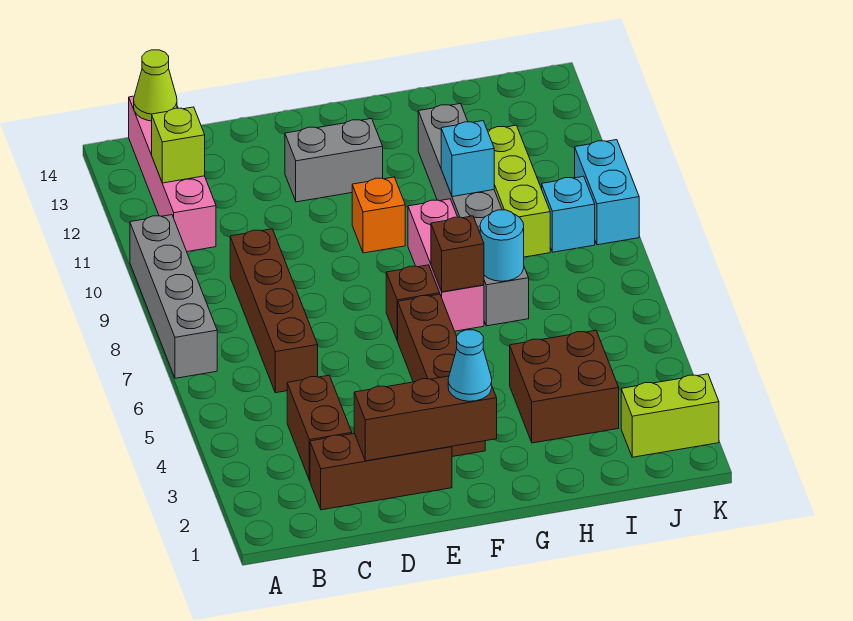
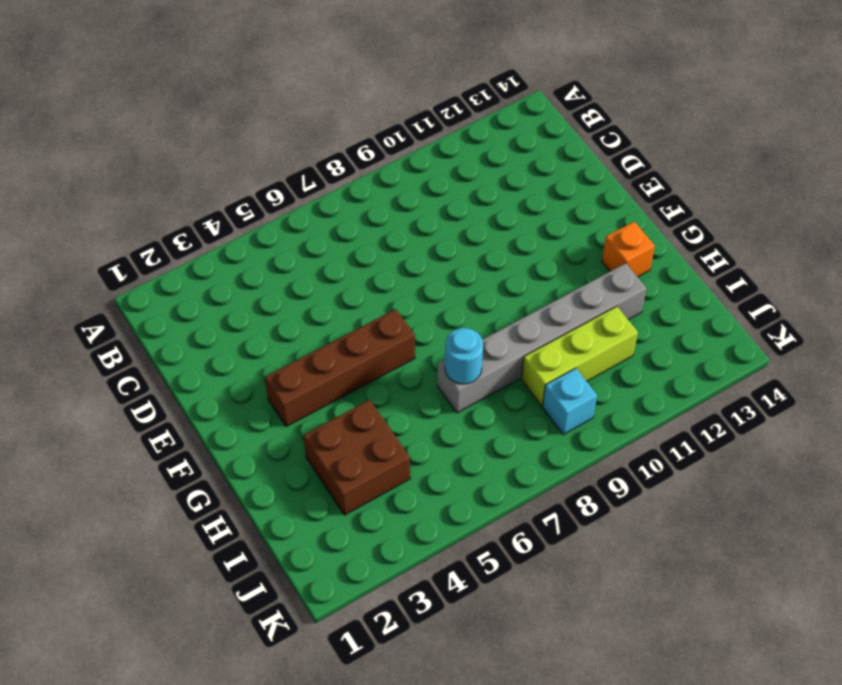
orange 1x1 brick [602,221,655,277] -> orange 1x1 brick moved to [352,177,405,253]
none -> grey 1x4 brick [130,215,217,378]
none -> pink 1x4 brick [129,96,216,252]
none -> brown 1x3 brick [310,434,452,510]

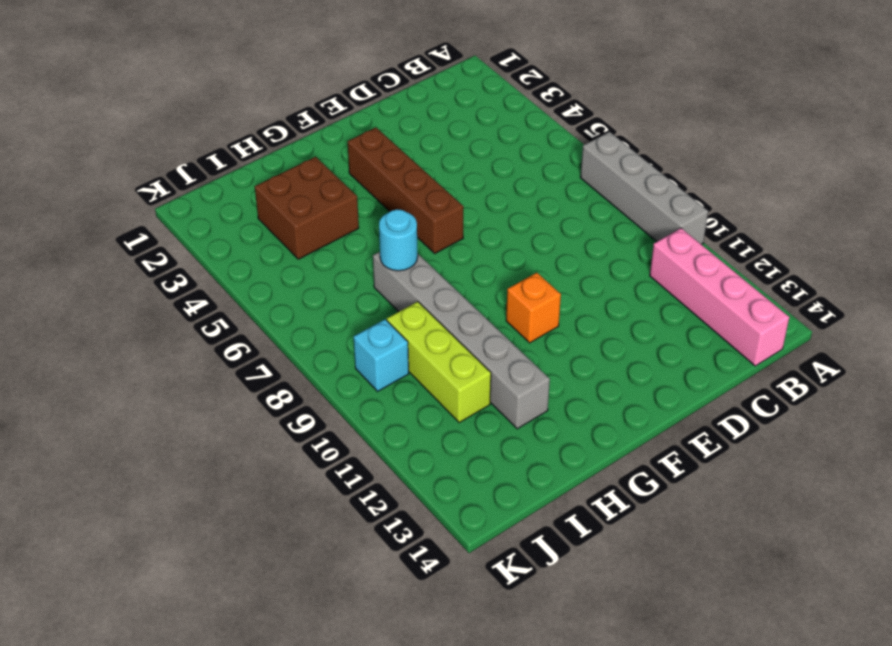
none -> brown 1x3 brick [310,434,452,510]
none -> brown 1x2 brick [287,375,352,480]
none -> brown 1x4 brick [230,229,318,393]

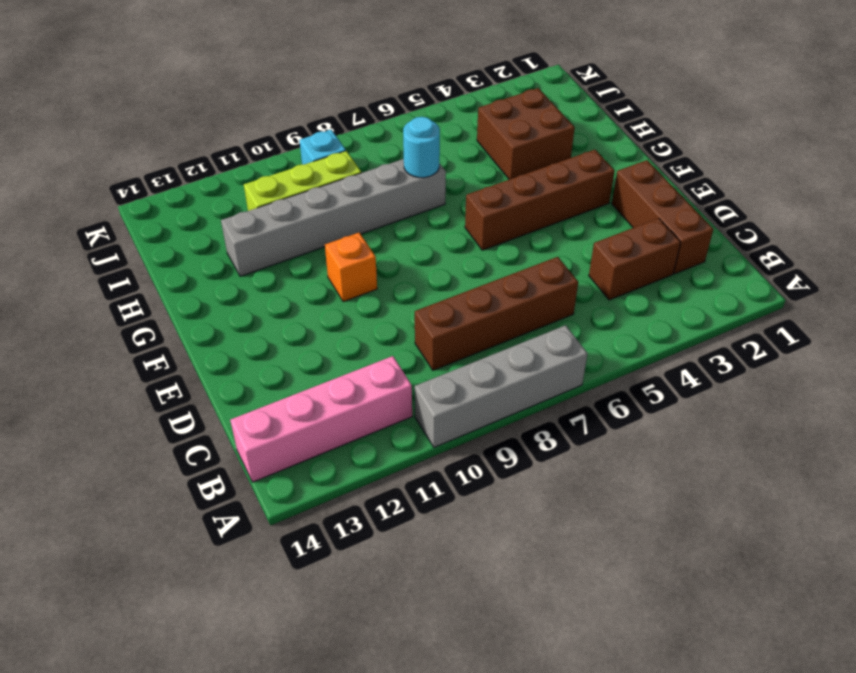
none -> grey 1x2 brick [285,119,383,202]
none -> brown 1x1 brick [386,265,440,341]
none -> pink 1x3 brick [408,199,484,331]

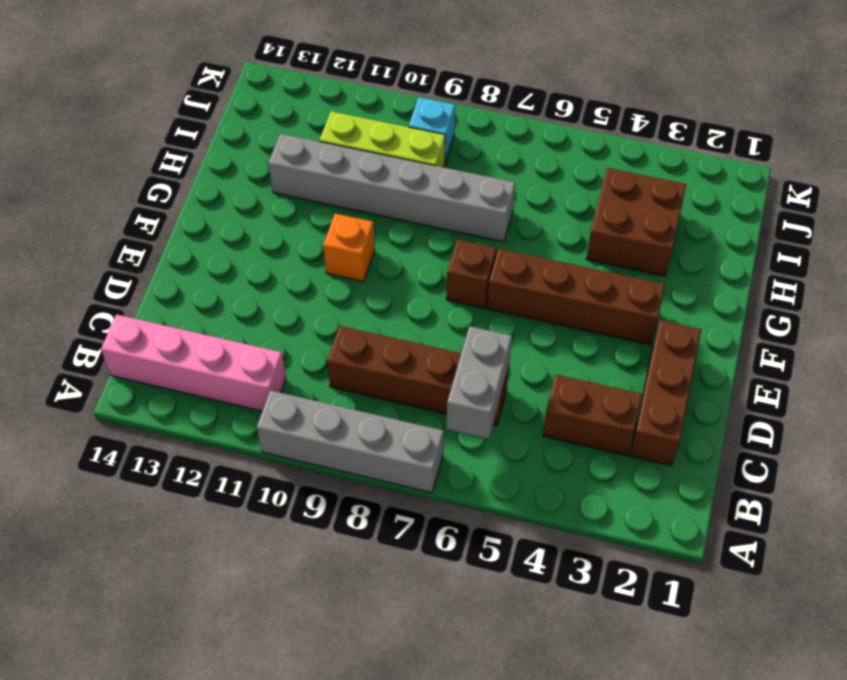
grey 1x2 brick [446,326,512,439] -> grey 1x2 brick moved to [285,119,383,202]
none -> pink 1x3 brick [408,199,484,331]
none -> lime 1x2 brick [621,374,719,457]
none -> cyan 1x2 brick [575,140,639,245]

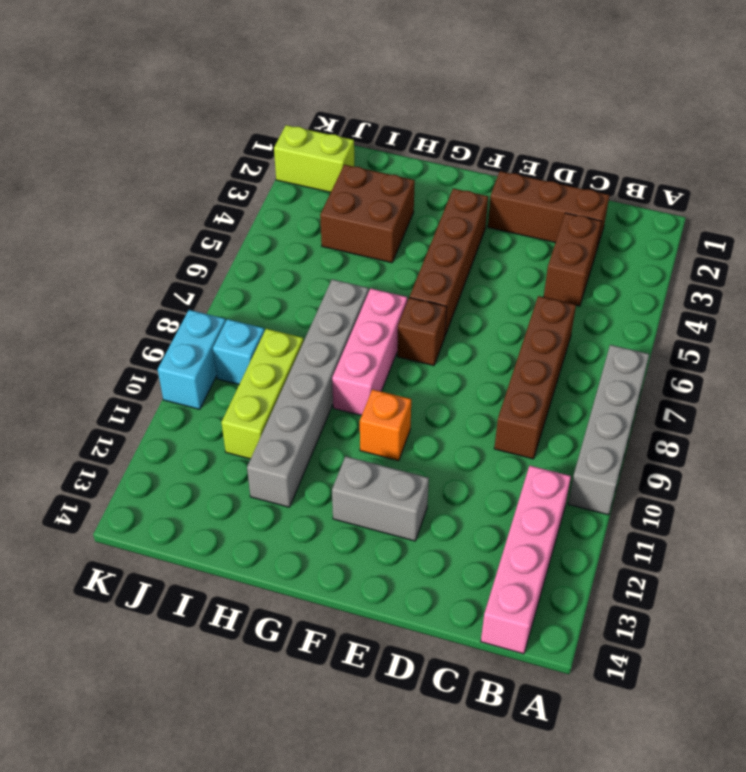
none -> lime 1x1 brick [152,107,205,183]
none -> lime 1x1 cone [134,50,177,121]
none -> brown 1x3 brick [354,376,497,461]

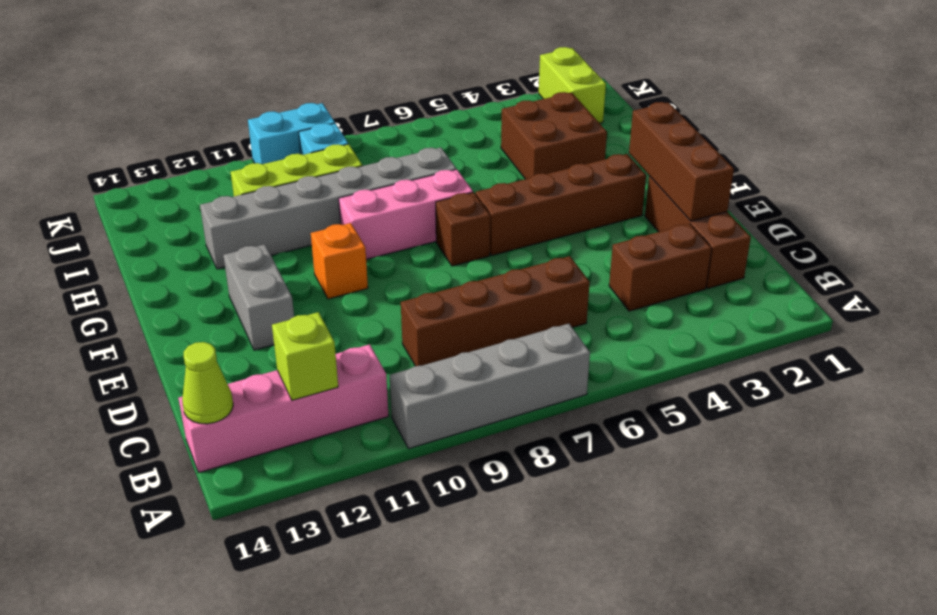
none -> brown 1x1 brick [431,216,484,292]
none -> cyan 1x1 round brick [480,210,524,281]
none -> cyan 1x1 brick [441,121,494,197]

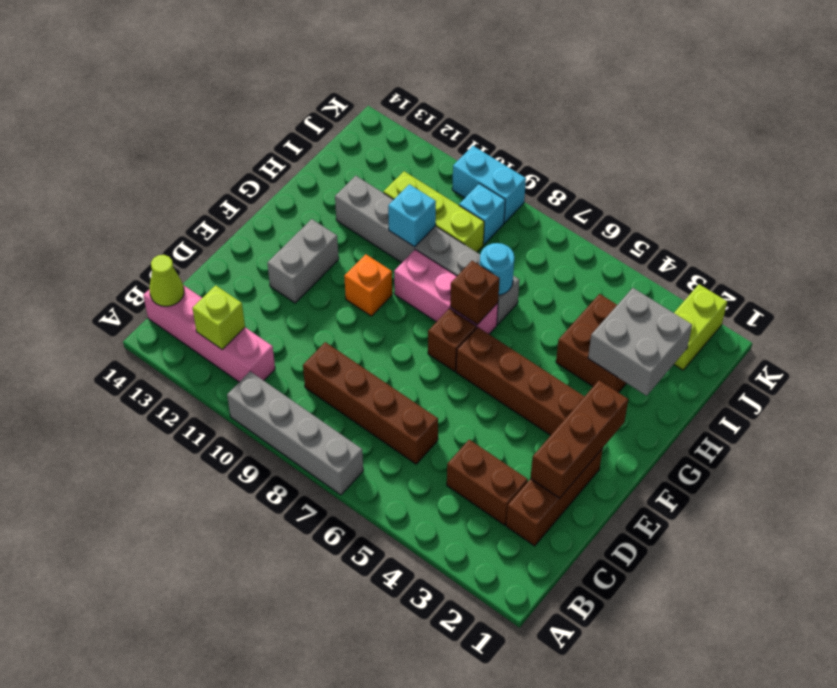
grey 2x2 brick [588,288,692,396] -> none
none -> cyan 1x1 cone [448,330,492,401]

